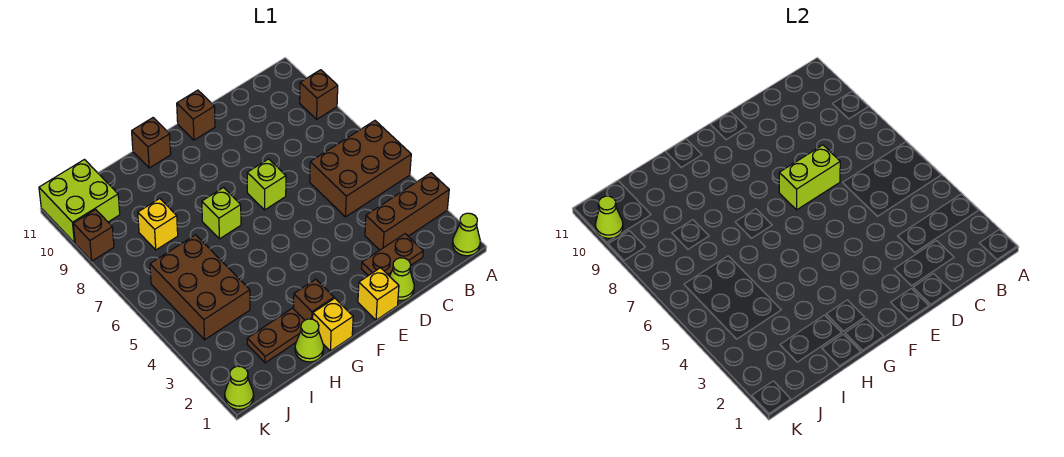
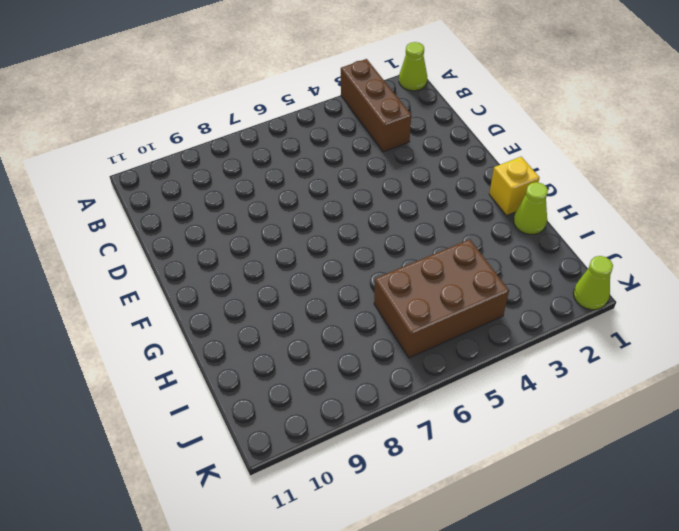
none -> brown 2x3 brick [310,121,411,217]
none -> brown 1x1 brick [300,70,338,119]
none -> brown 1x2 plate [361,234,423,276]

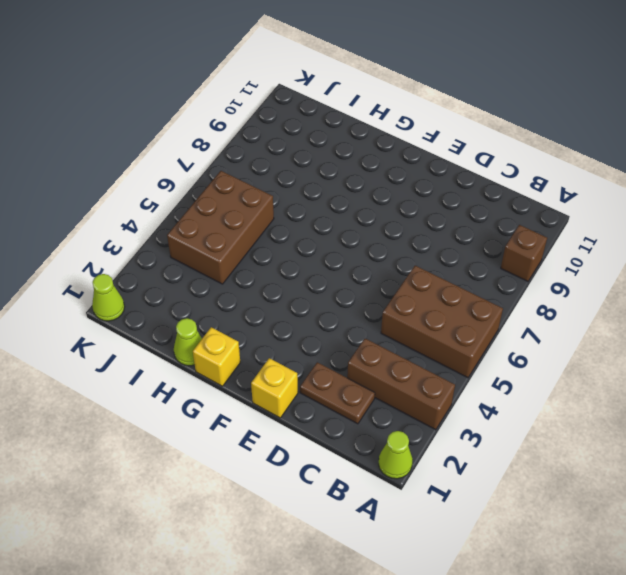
none -> lime 1x1 cone [390,258,414,300]
none -> lime 1x1 brick [247,159,286,210]
none -> brown 1x1 brick [177,90,215,140]

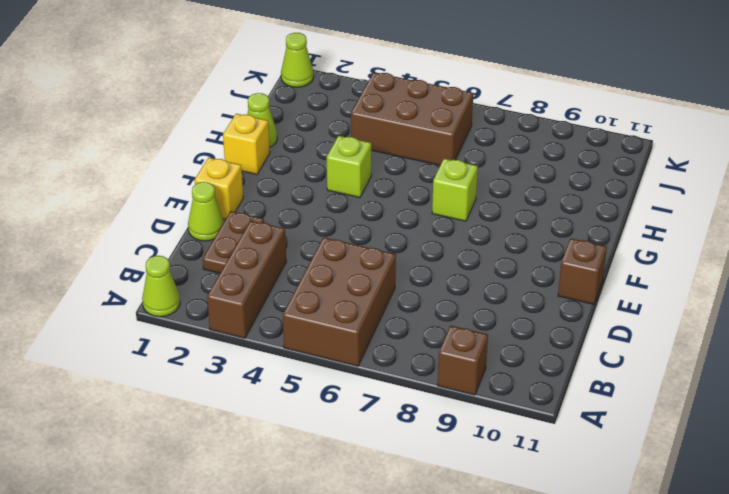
lime 1x1 brick [327,136,371,198] -> lime 1x1 brick moved to [247,159,286,210]
none -> brown 1x1 brick [294,279,334,320]
none -> brown 1x1 brick [132,118,171,168]
none -> brown 1x2 plate [247,308,304,363]

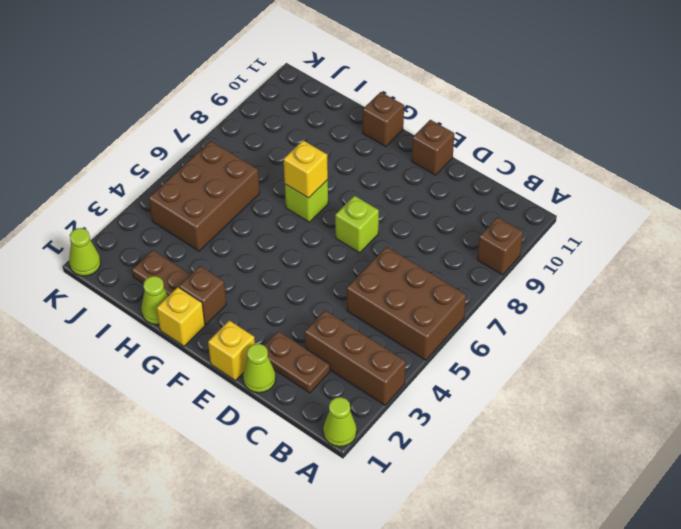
yellow 1x1 brick [284,141,328,198] -> yellow 1x1 brick moved to [138,199,178,250]
none -> lime 2x2 brick [39,160,120,243]
none -> brown 1x1 brick [73,209,114,261]
none -> lime 1x2 brick [779,145,840,210]

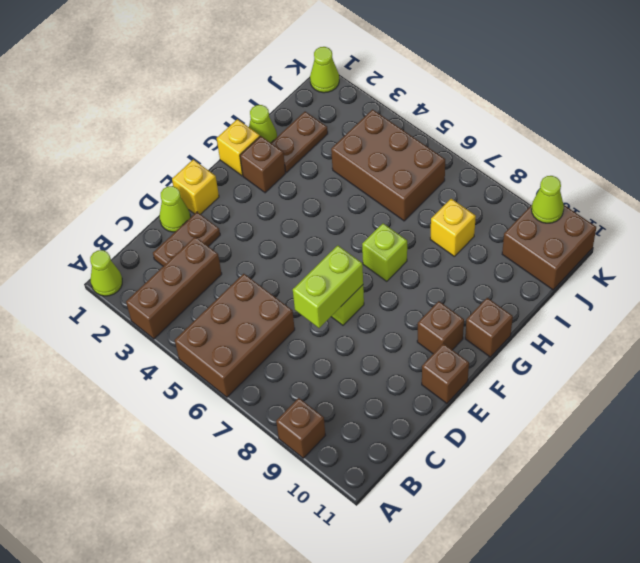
brown 1x1 brick [417,301,464,354] -> brown 1x1 brick moved to [73,209,114,261]
brown 2x2 brick [502,205,596,290] -> lime 2x2 brick [39,160,120,243]

